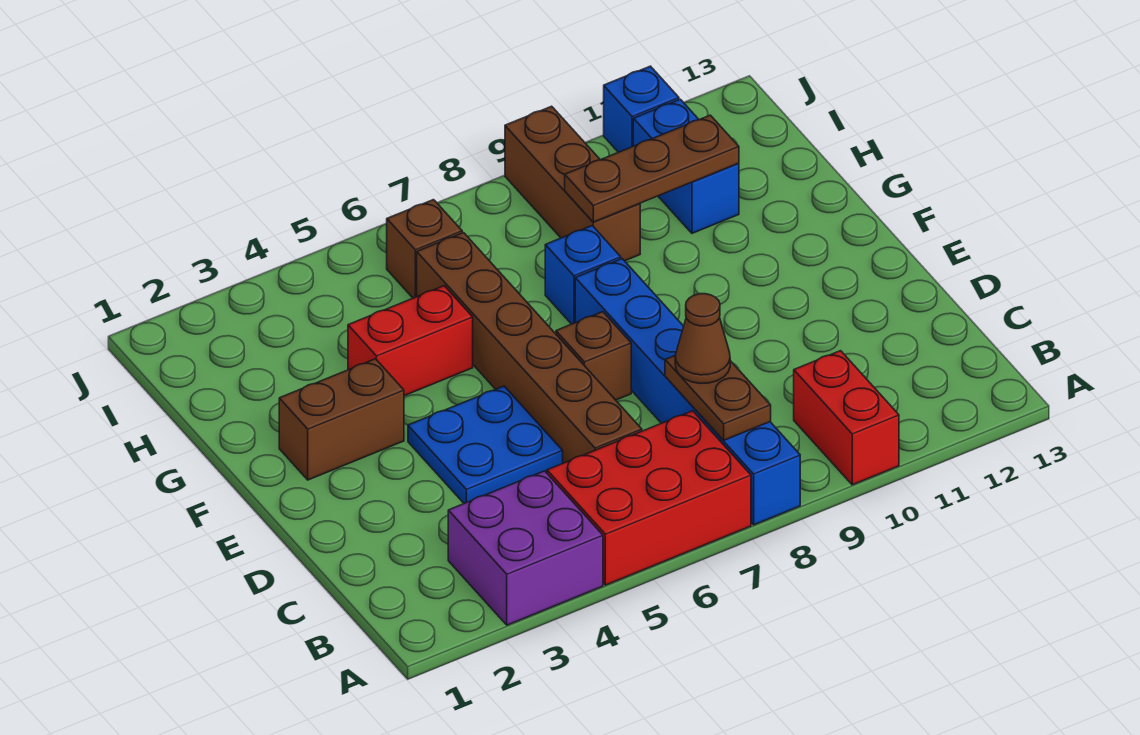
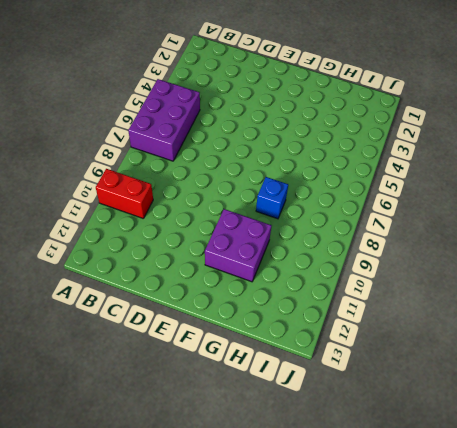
purple 2x3 brick [128,79,200,161] -> red 2x3 brick [547,411,751,585]
purple 2x2 brick [205,209,272,282] -> purple 2x2 brick moved to [448,471,603,625]
none -> blue 1x6 brick [575,259,800,525]
none -> brown 1x6 brick [417,233,642,463]
none -> blue 2x2 plate [408,386,563,503]

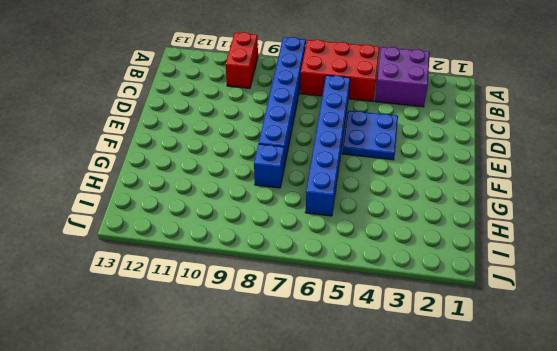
blue 1x6 brick [305,75,350,216] -> brown 1x6 brick [417,233,642,463]
none -> brown 1x1 brick [556,312,631,400]
none -> brown 1x2 brick [279,359,404,480]
none -> red 1x2 brick [348,286,473,396]

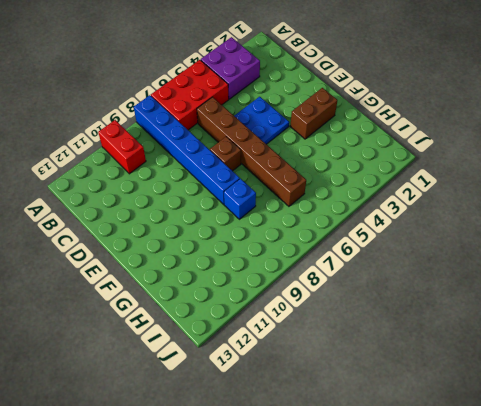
none -> red 1x2 brick [348,286,473,396]
none -> brown 1x3 brick [505,106,640,261]
none -> blue 1x2 brick [633,99,739,233]

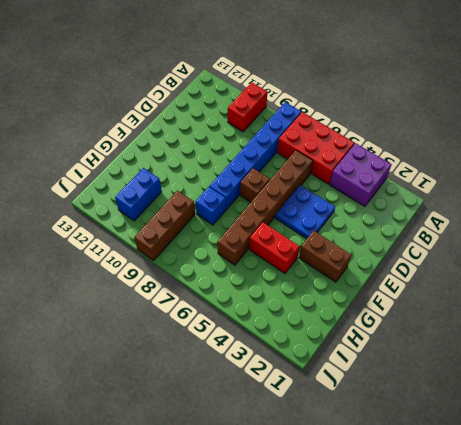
none -> brown 1x1 brick [387,200,462,298]
none -> blue 1x1 brick [604,66,679,152]
none -> brown 1x2 plate [665,356,771,441]

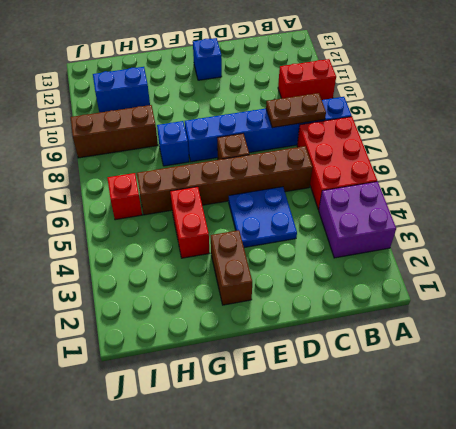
blue 1x1 brick [193,38,222,80] -> blue 1x1 brick moved to [604,66,679,152]
red 1x1 brick [107,173,142,220] -> brown 1x1 brick [387,200,462,298]
none -> brown 1x3 plate [565,115,739,222]
none -> brown 1x1 cone [675,294,730,384]

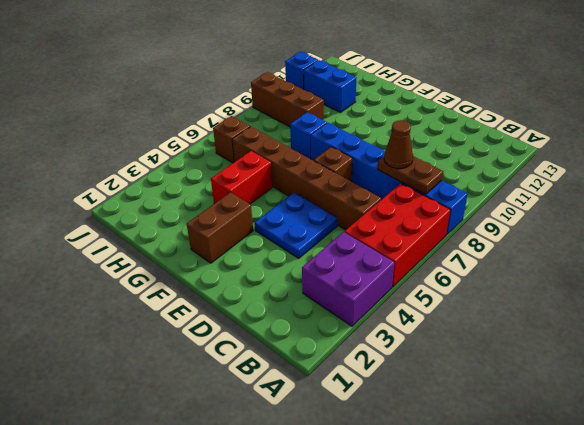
none -> red 1x2 brick [794,351,899,485]
none -> brown 1x3 plate [565,115,739,222]

